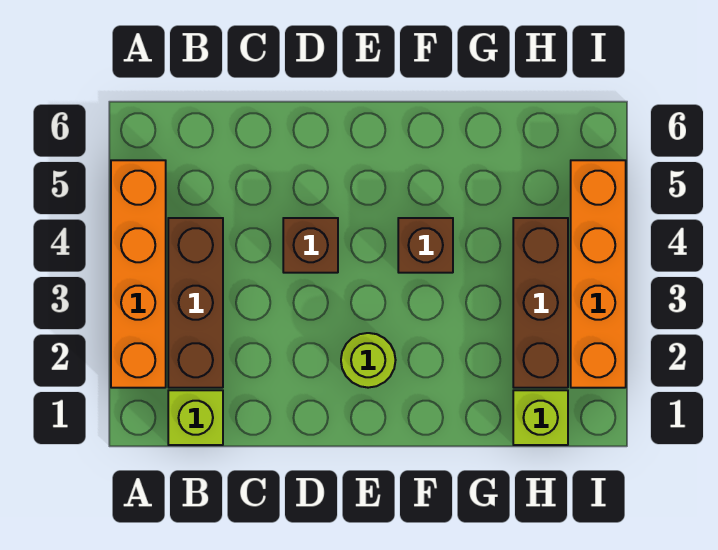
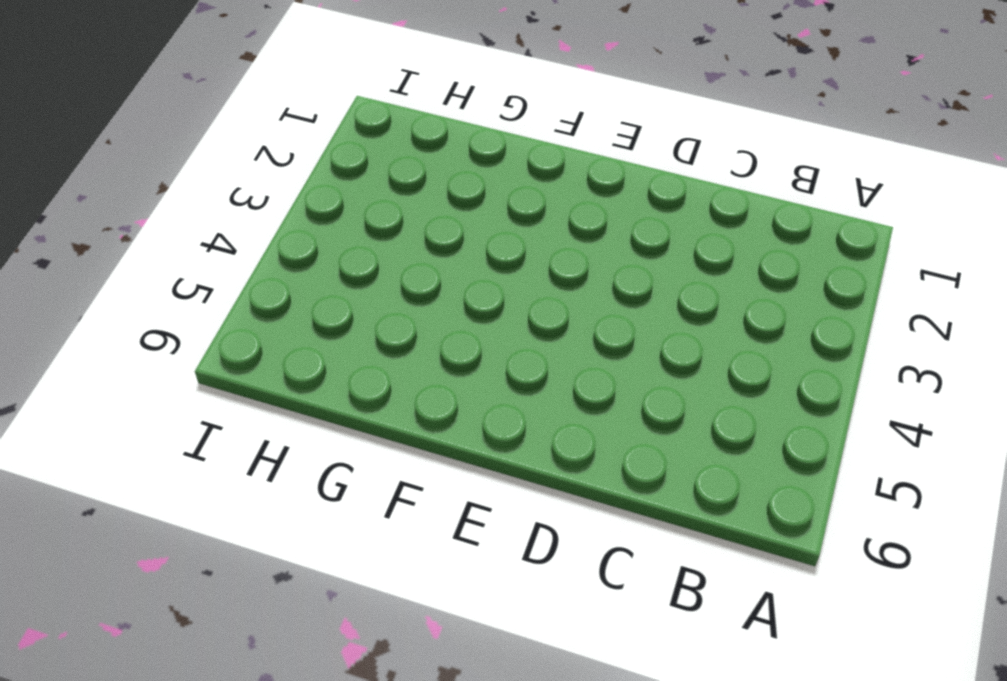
none -> orange 1x4 brick [111,160,166,388]
none -> lime 1x1 brick [168,390,223,445]

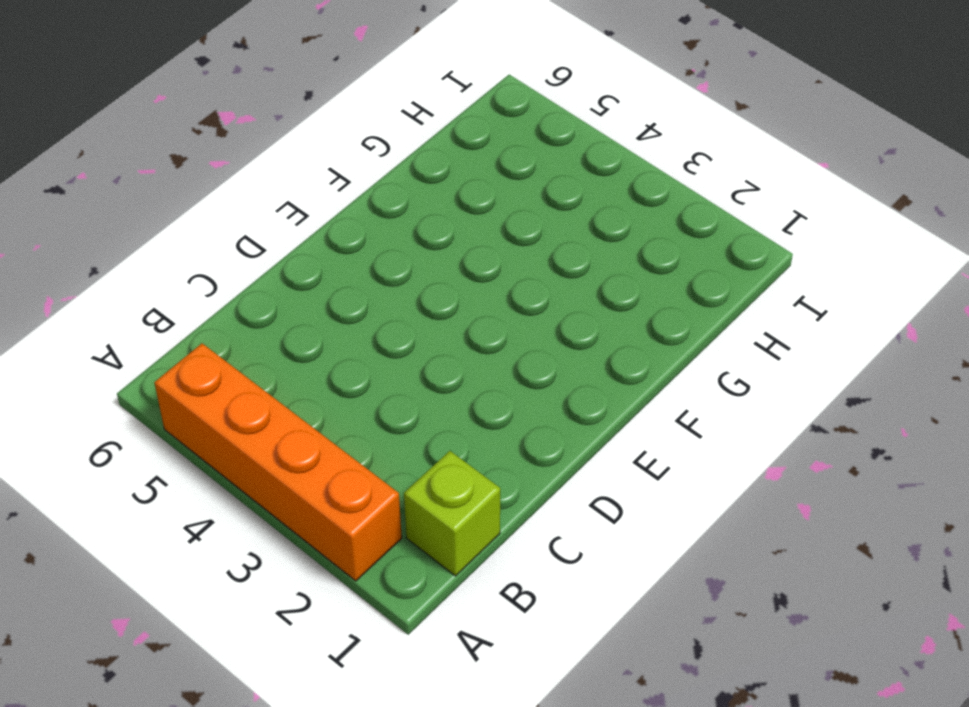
none -> brown 1x3 brick [168,218,223,388]
none -> brown 1x1 brick [283,218,338,273]

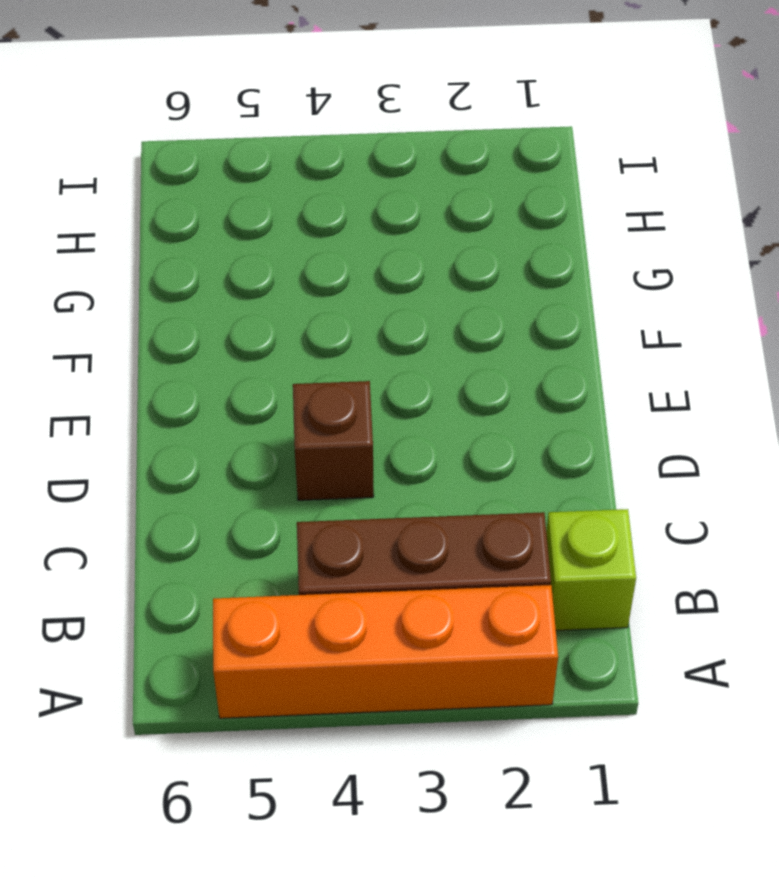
none -> lime 1x1 round brick [341,333,396,388]
none -> brown 1x1 brick [398,218,453,273]

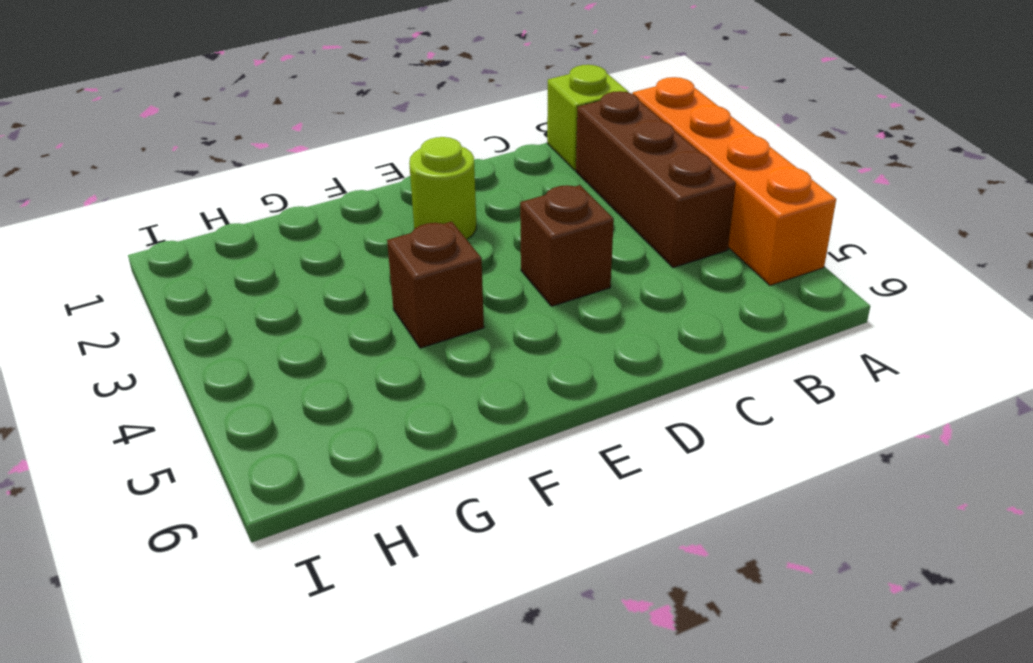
none -> lime 1x1 brick [513,390,568,445]
none -> brown 1x3 brick [513,218,568,388]

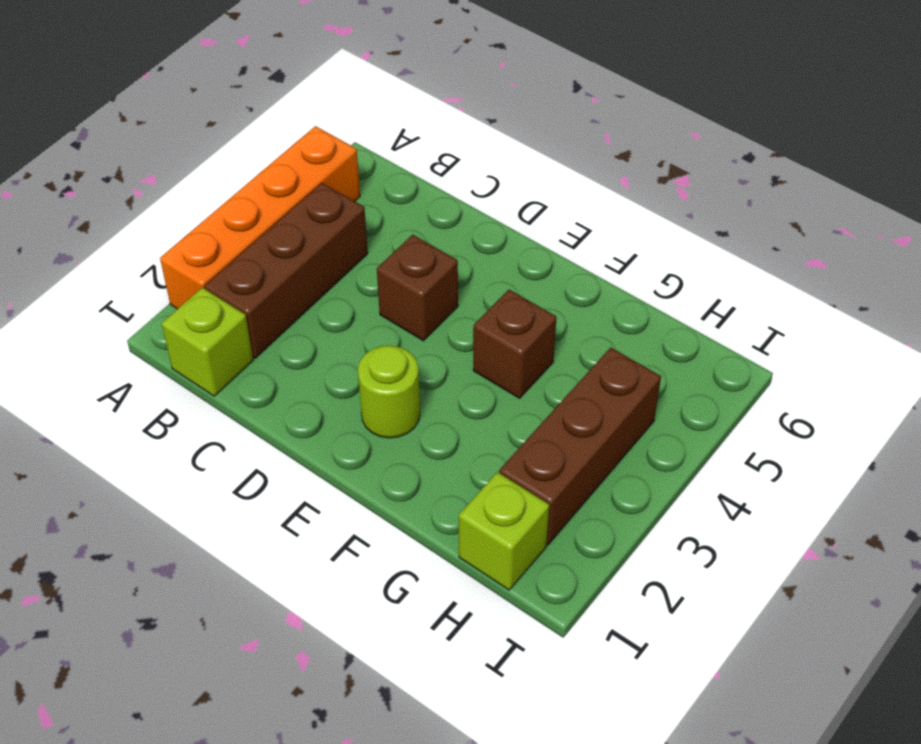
none -> orange 1x4 brick [571,160,626,388]

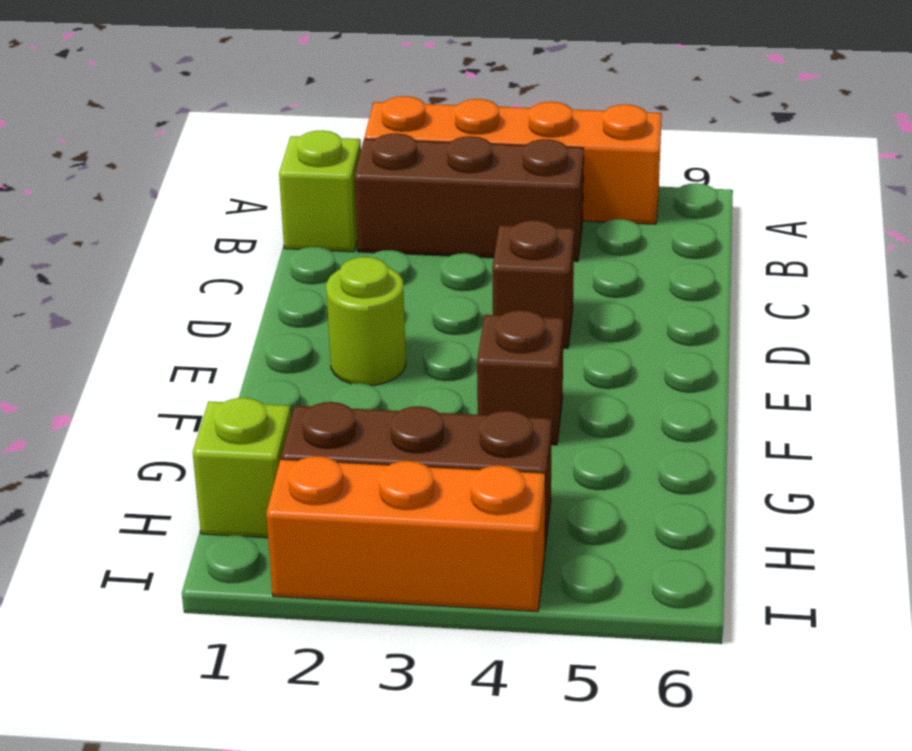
orange 1x3 brick [266,456,545,611] -> orange 1x4 brick [571,160,626,388]

